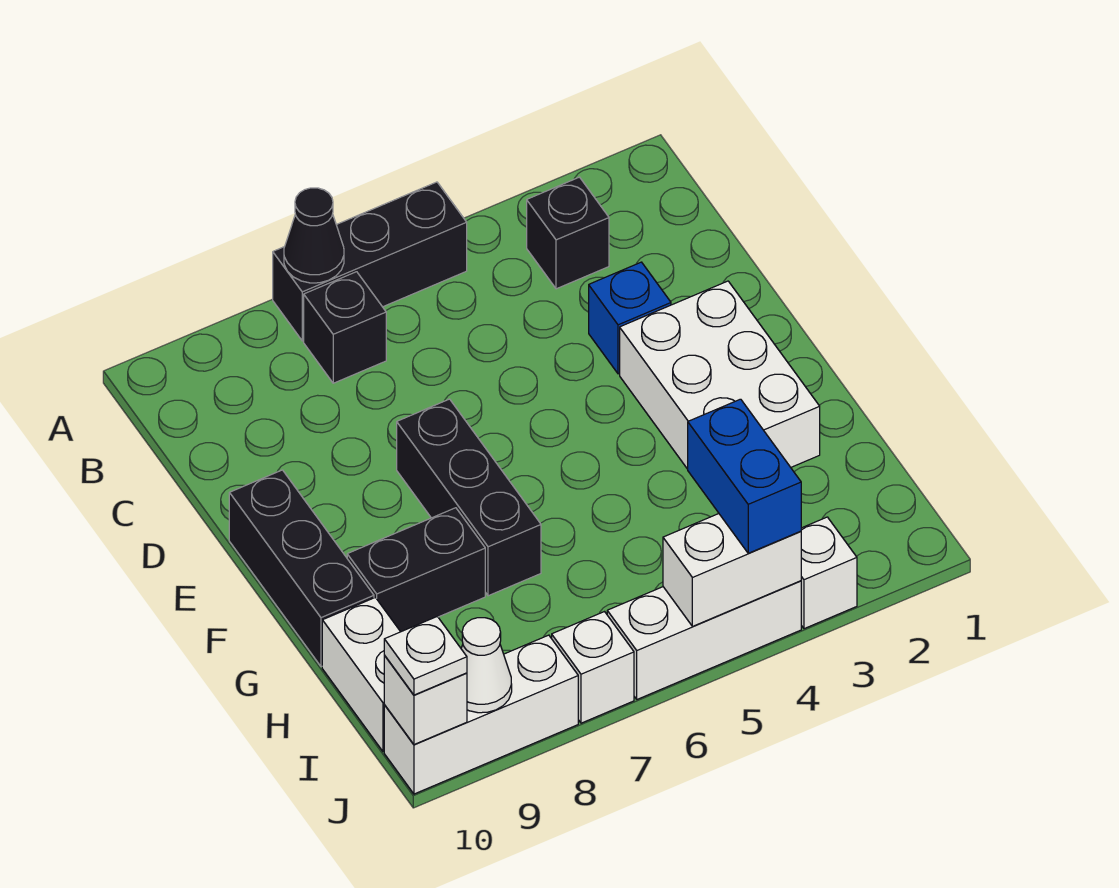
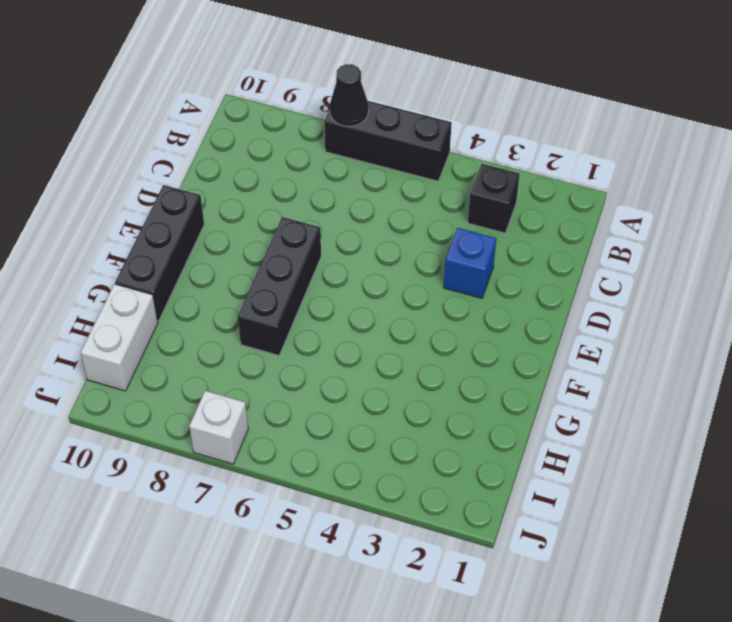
none -> black 1x1 brick [304,272,386,383]
none -> white 2x3 brick [620,281,820,469]
none -> black 1x2 brick [347,508,485,632]

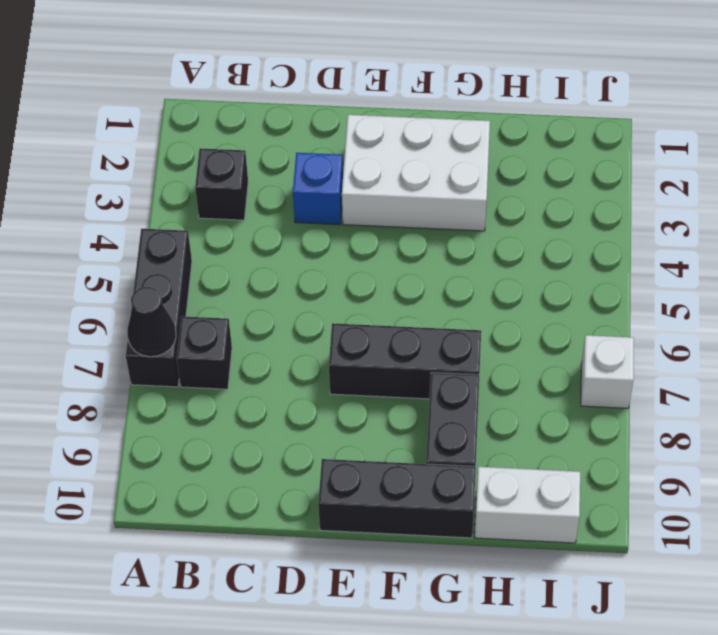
none -> white 1x1 brick [801,517,857,629]
none -> white 1x3 brick [607,581,801,699]
none -> white 1x3 brick [384,635,578,794]

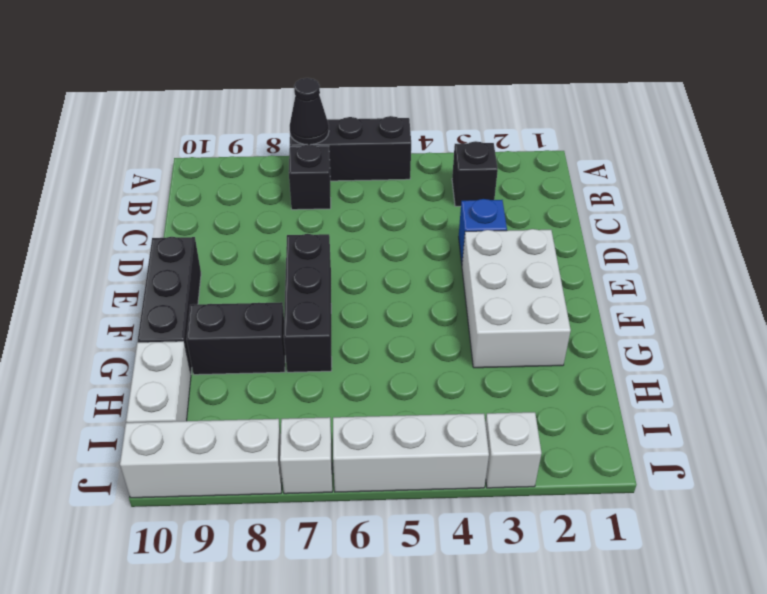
none -> white 1x2 brick [663,514,801,626]
none -> white 1x1 cone [461,618,512,713]
none -> white 1x1 brick [384,656,467,744]

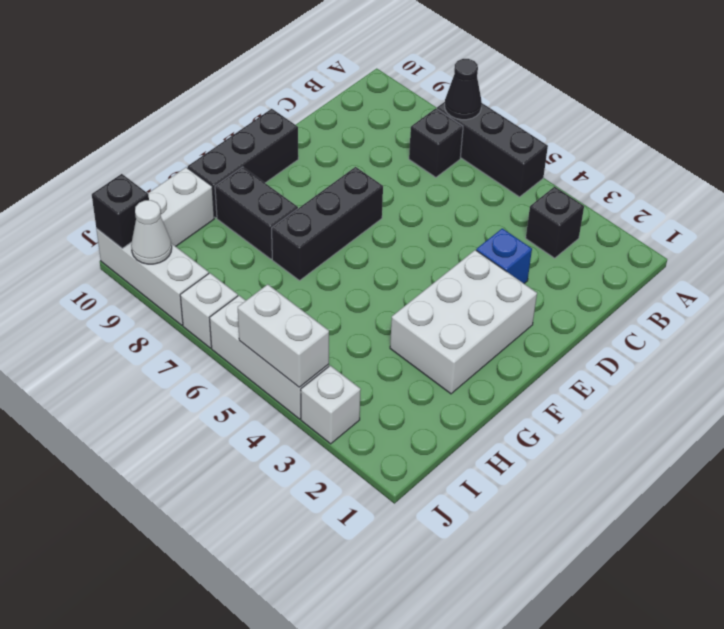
black 1x1 brick [92,174,149,248] -> white 1x1 brick [384,656,467,744]
none -> blue 1x2 brick [688,399,801,553]
none -> white 1x1 plate [384,617,467,695]

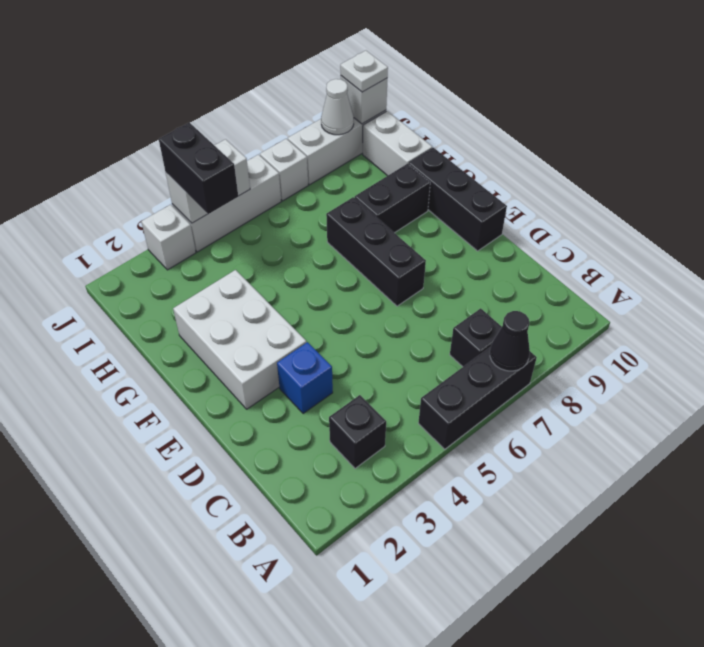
black 1x2 brick [159,122,238,214] -> blue 1x2 brick [688,399,801,553]

